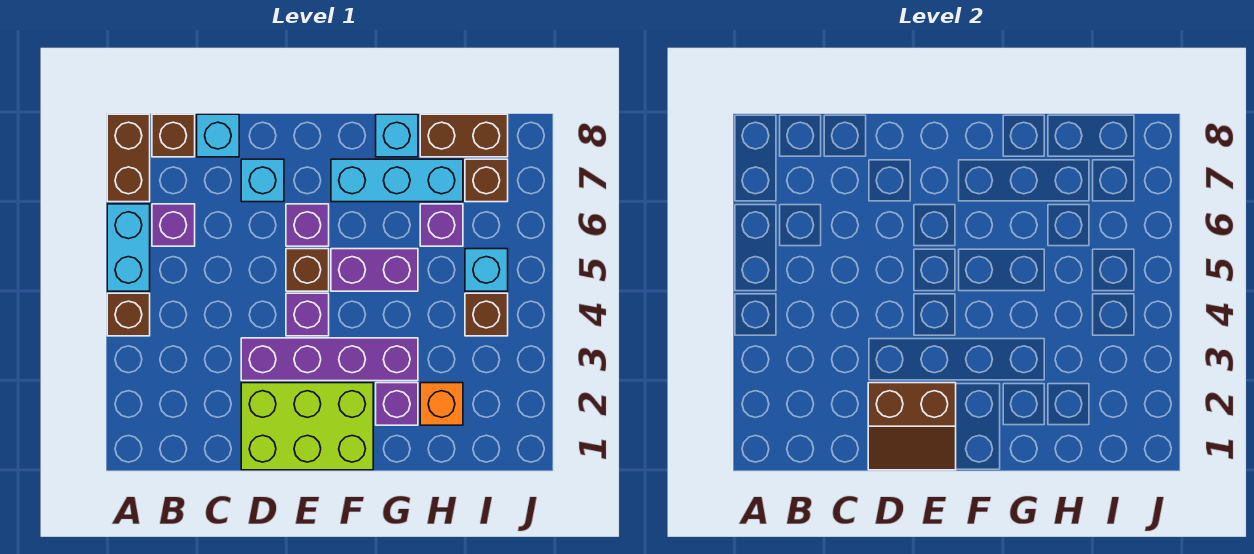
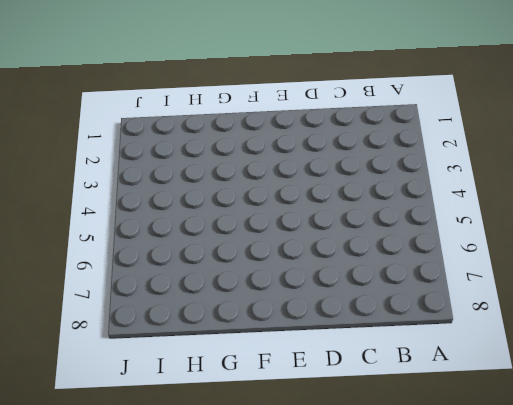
none -> brown 1x1 brick [107,293,150,336]
none -> cyan 1x2 brick [107,204,150,291]
none -> brown 1x2 brick [107,114,150,202]

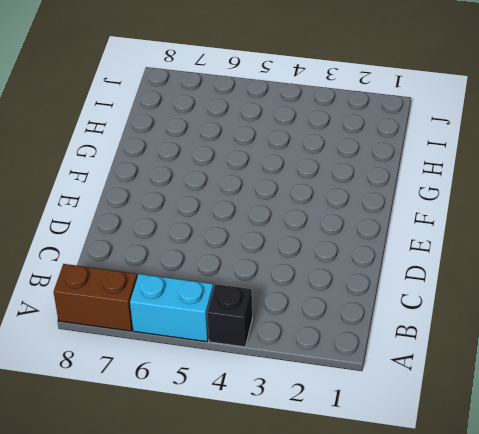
black 1x1 brick [207,284,252,347] -> brown 1x1 brick [107,293,150,336]
none -> purple 1x1 brick [152,204,195,246]
none -> brown 1x1 brick [152,114,195,157]
none -> cyan 1x1 brick [197,114,239,157]

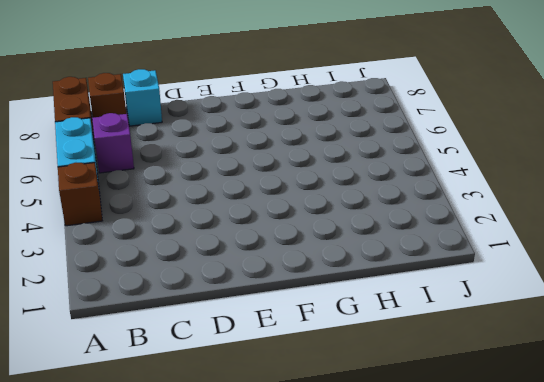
none -> lime 2x3 brick [241,383,373,470]
none -> purple 1x4 brick [241,338,418,381]
none -> cyan 1x1 brick [241,159,284,202]

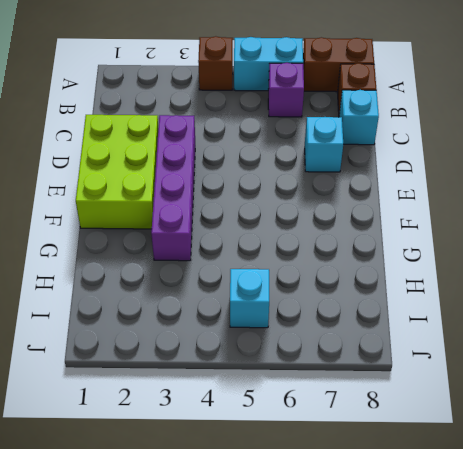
none -> purple 1x1 brick [286,293,329,336]
none -> brown 1x1 brick [286,249,329,291]
none -> purple 1x1 brick [286,204,329,246]

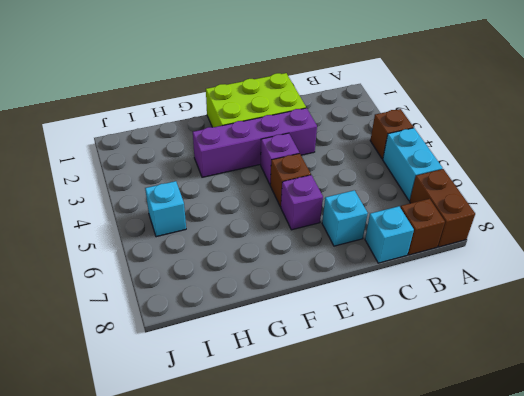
none -> purple 1x1 brick [152,204,195,246]
none -> purple 1x2 brick [331,249,418,291]
none -> cyan 1x3 brick [331,159,463,202]

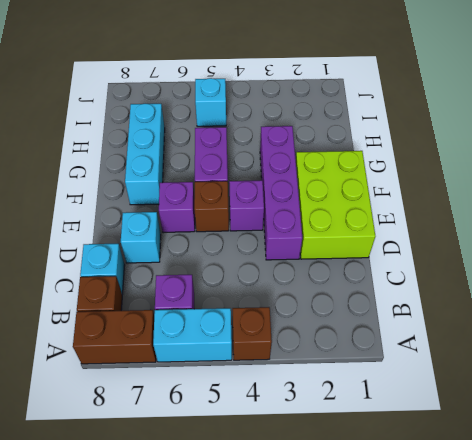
none -> purple 1x1 brick [376,383,418,425]
none -> cyan 1x1 brick [376,114,418,157]
none -> orange 1x1 brick [420,383,463,425]

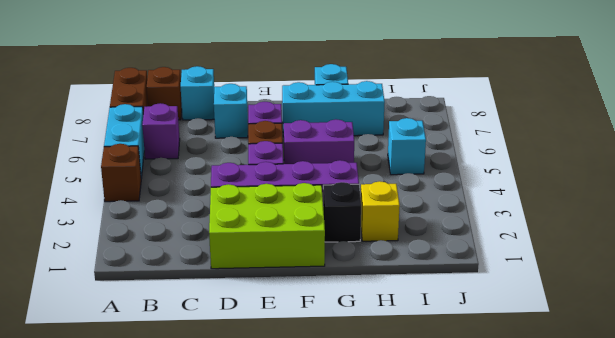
black 1x1 brick [323,182,361,242] -> purple 1x1 brick [376,383,418,425]
yellow 1x1 brick [361,181,400,241] -> orange 1x1 brick [420,383,463,425]
none -> purple 1x1 brick [420,204,463,246]
none -> brown 1x2 brick [420,114,508,157]
none -> brown 1x1 brick [465,293,508,336]

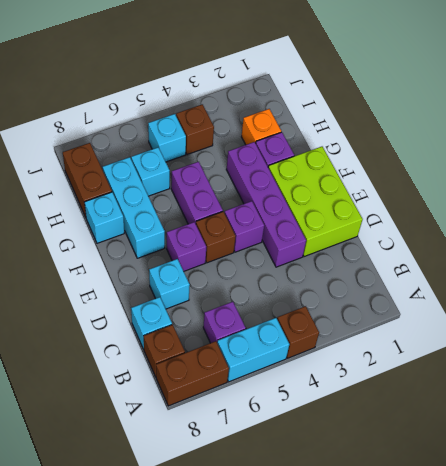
cyan 1x1 brick [131,147,170,196] -> purple 1x1 brick [420,204,463,246]
none -> brown 1x1 brick [465,159,508,202]
none -> brown 2x2 slope [868,383,956,470]

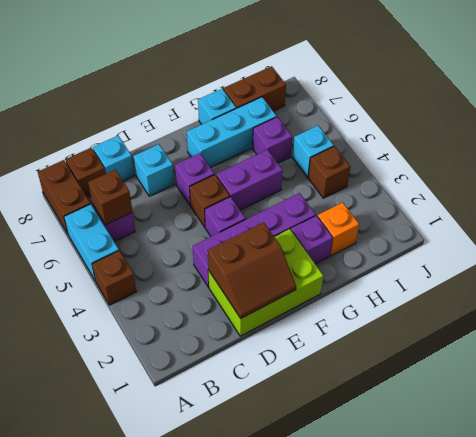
brown 1x1 brick [88,170,132,225] -> brown 1x1 brick moved to [465,159,508,202]

